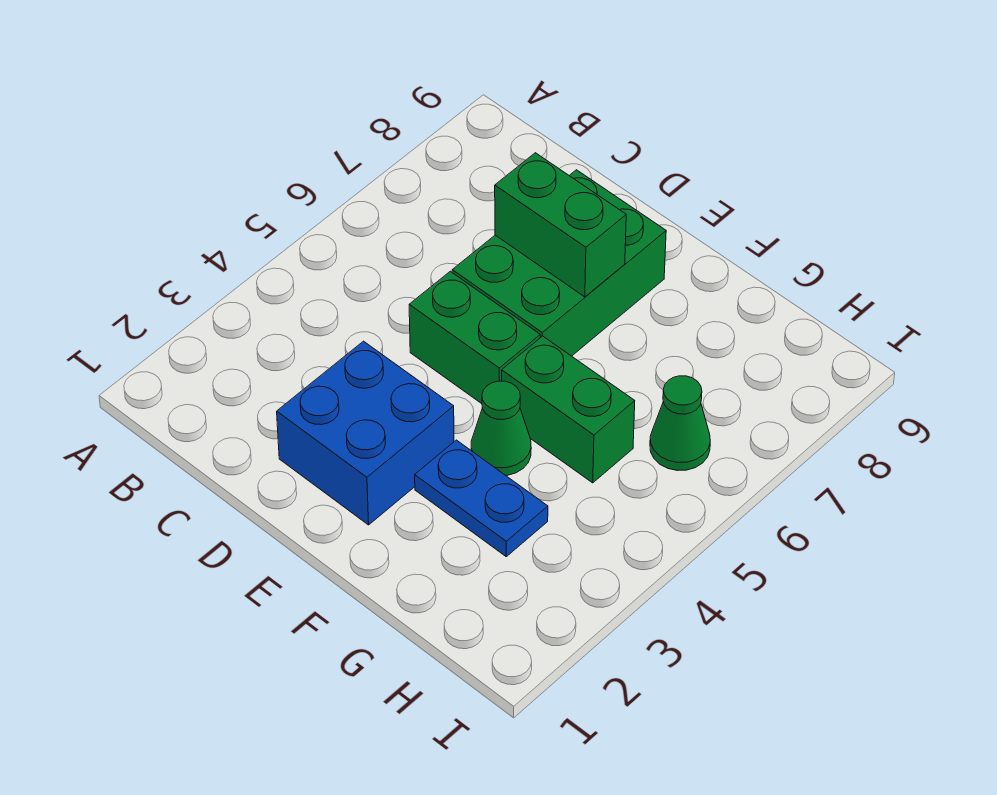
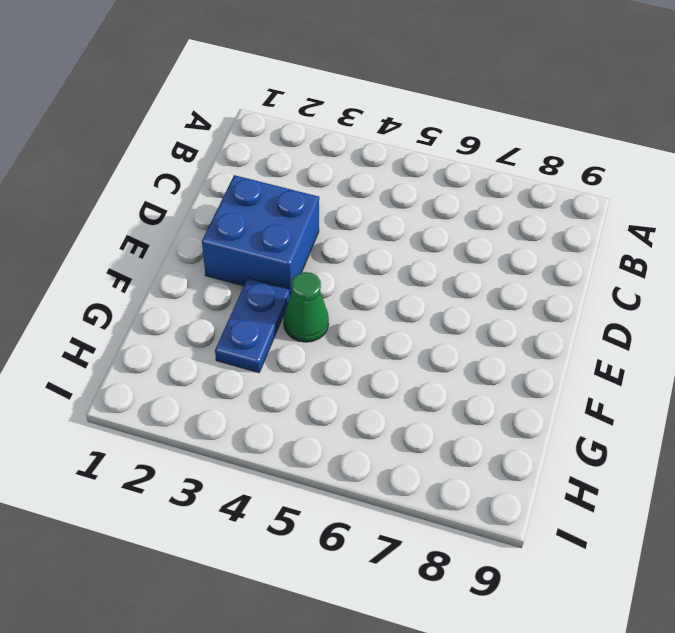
none -> green 1x2 brick [409,271,540,404]
none -> green 2x3 brick [452,170,666,356]

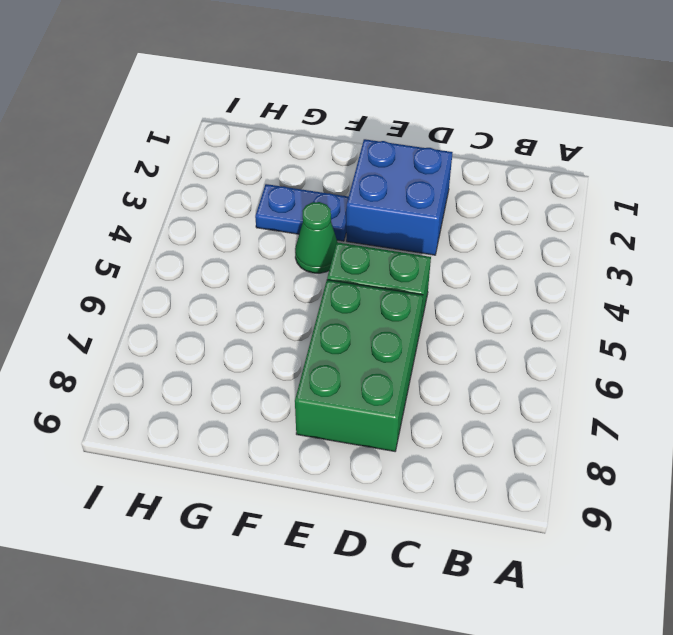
none -> green 1x2 brick [502,336,635,483]
none -> green 1x1 cone [650,376,710,471]

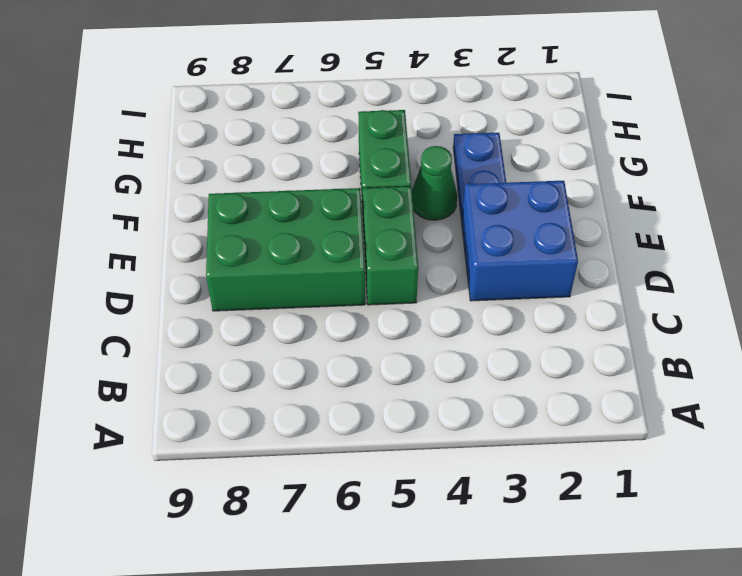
none -> green 1x1 cone [650,376,710,471]
none -> green 1x2 brick [495,153,626,297]

